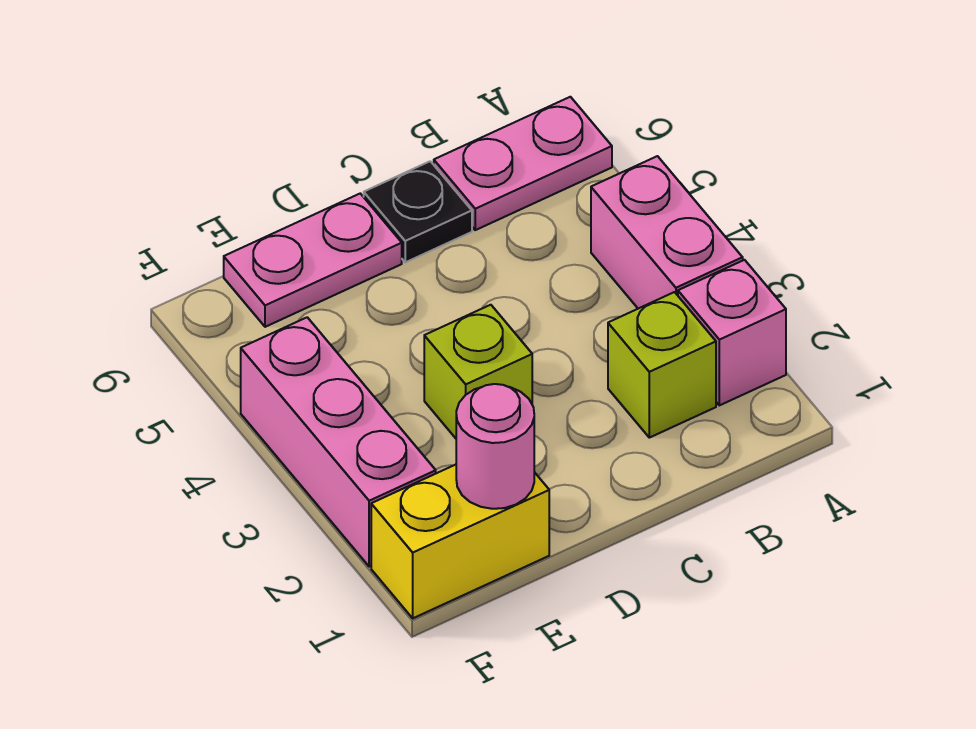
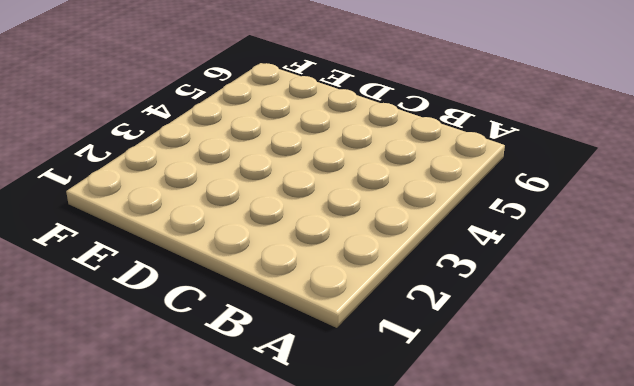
none -> pink 1x1 brick [678,260,786,405]
none -> pink 1x2 brick [591,156,743,309]

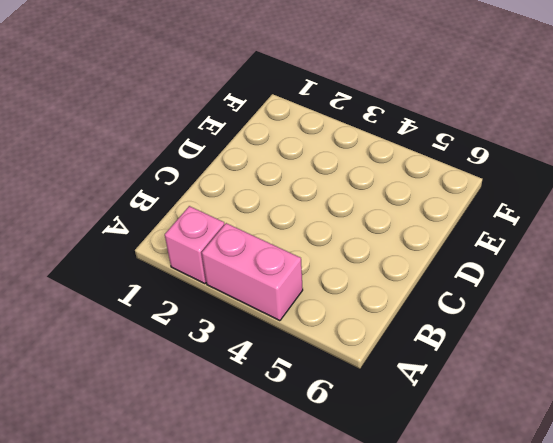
none -> pink 1x2 plate [434,97,612,230]
none -> lime 1x1 brick [608,292,716,438]

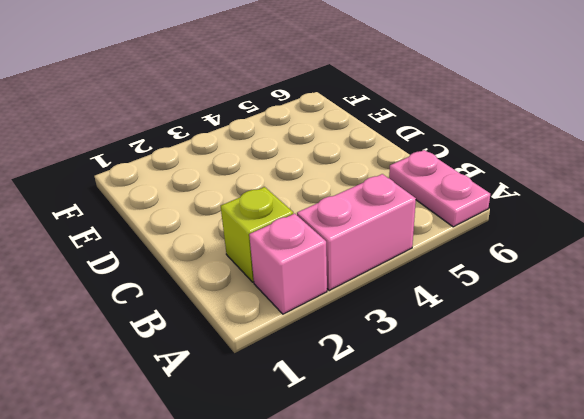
none -> black 1x1 plate [364,161,472,262]
none -> lime 1x1 brick [424,305,532,438]

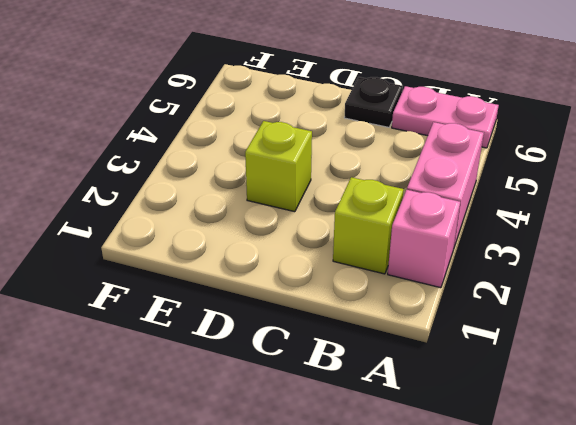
none -> pink 1x2 plate [224,194,402,327]
none -> yellow 1x2 brick [371,465,549,618]

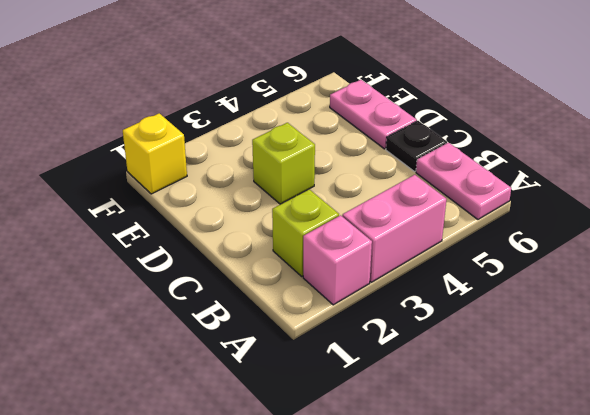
yellow 1x1 brick [123,113,187,194] -> yellow 1x2 brick [371,465,549,618]
none -> pink 1x3 brick [241,317,436,567]
none -> pink 1x1 round brick [456,384,534,509]

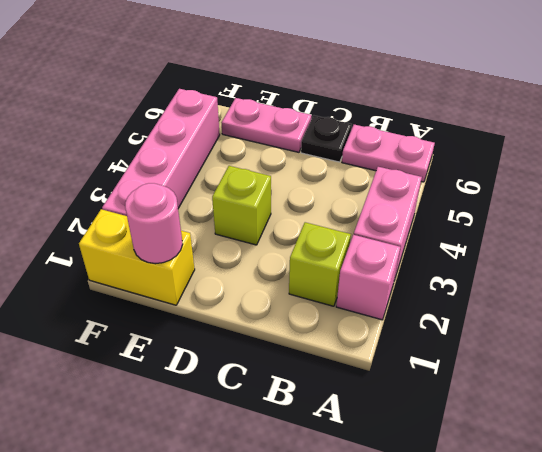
pink 1x4 brick [102,89,220,216] -> pink 1x3 brick [241,317,436,567]

